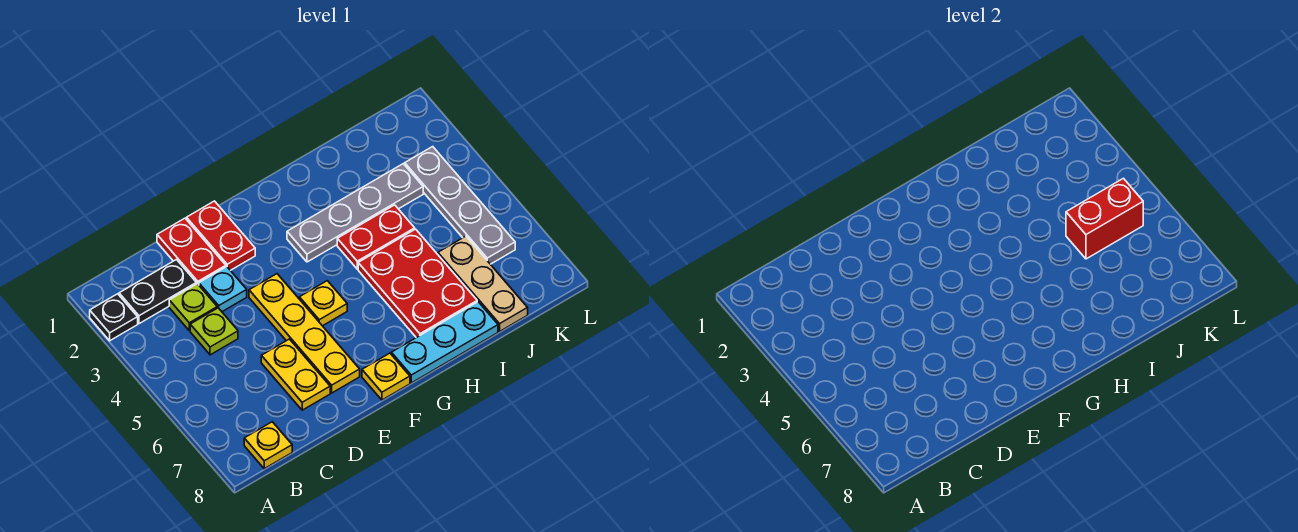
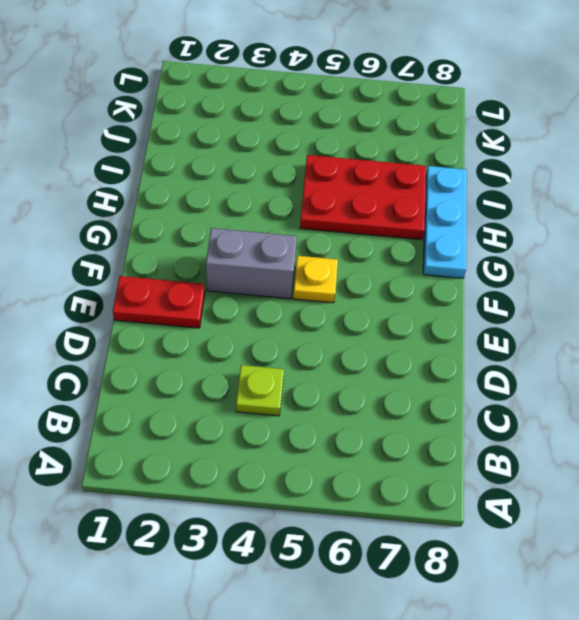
grey 1x2 brick [206,228,297,299] -> none
none -> black 1x1 plate [90,294,138,341]
none -> black 1x2 plate [119,260,196,324]
none -> yellow 1x1 plate [244,422,292,469]

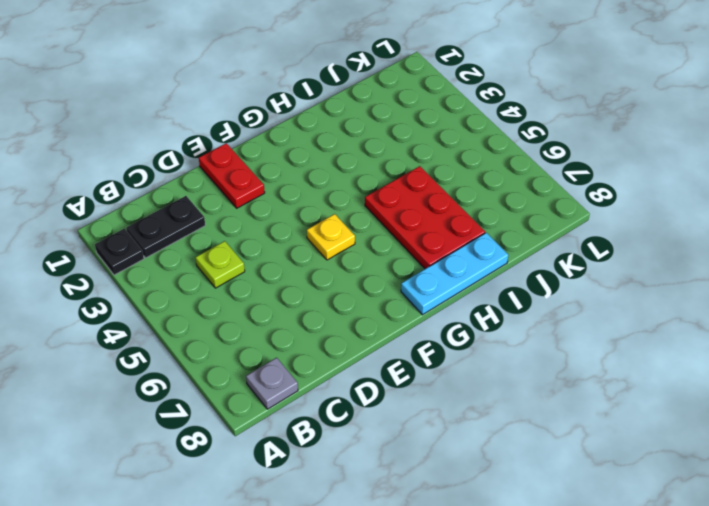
grey 1x1 plate [246,358,298,409] -> yellow 1x1 plate [244,422,292,469]
none -> lime 1x1 plate [169,284,217,331]
none -> red 1x2 plate [157,218,226,285]
none -> cyan 1x1 plate [199,267,247,312]

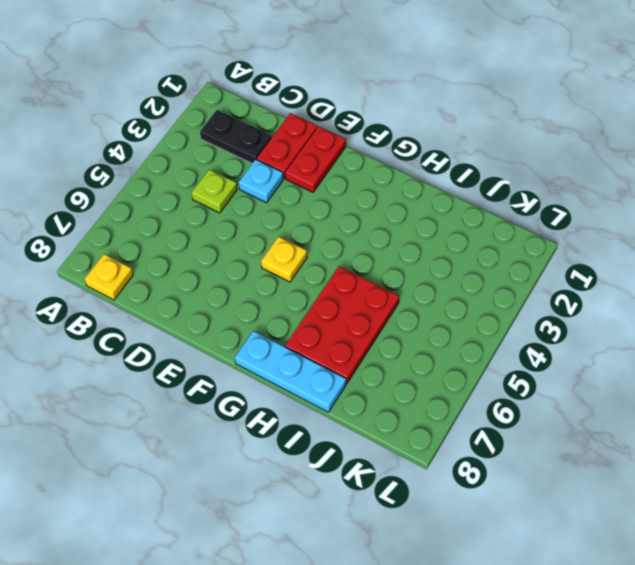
none -> black 1x1 plate [90,294,138,341]
none -> lime 1x1 plate [169,284,217,331]
none -> yellow 1x2 plate [261,339,330,410]

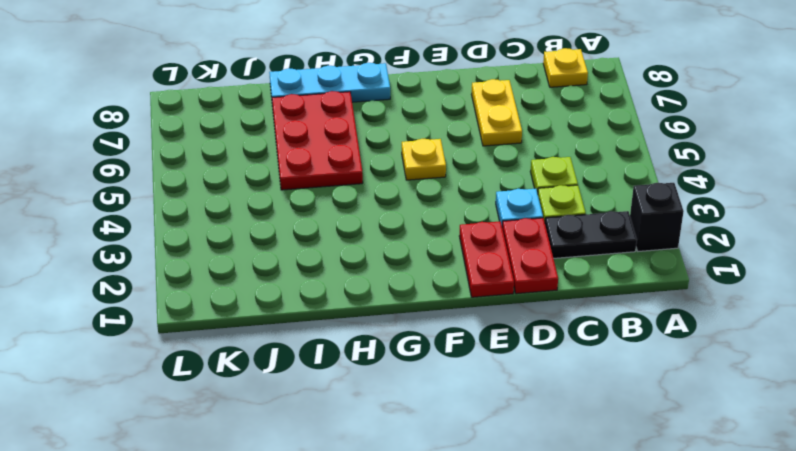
black 1x1 brick [630,183,684,251] -> black 1x1 plate [90,294,138,341]
none -> yellow 1x4 plate [249,274,360,393]
none -> yellow 1x1 plate [362,353,410,400]
none -> grey 1x4 plate [287,164,423,262]

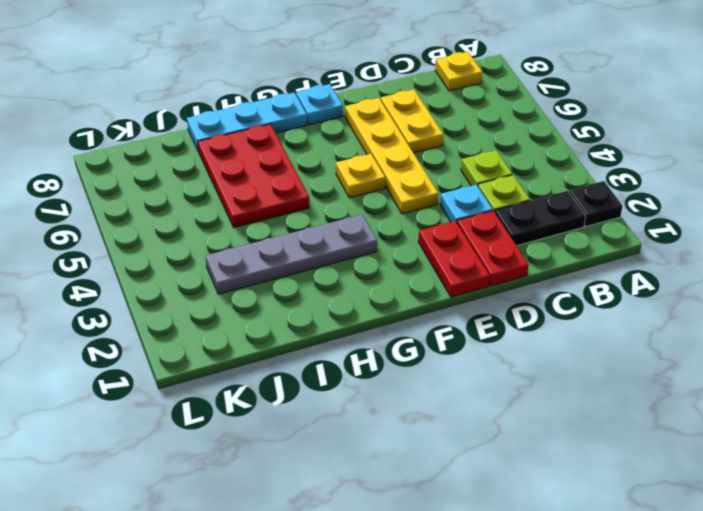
cyan 1x1 plate [296,84,343,125] -> yellow 1x1 plate [362,353,410,400]
none -> red 1x2 plate [337,205,415,269]
none -> tan 1x3 plate [438,236,528,331]
none -> grey 1x4 plate [405,147,515,264]

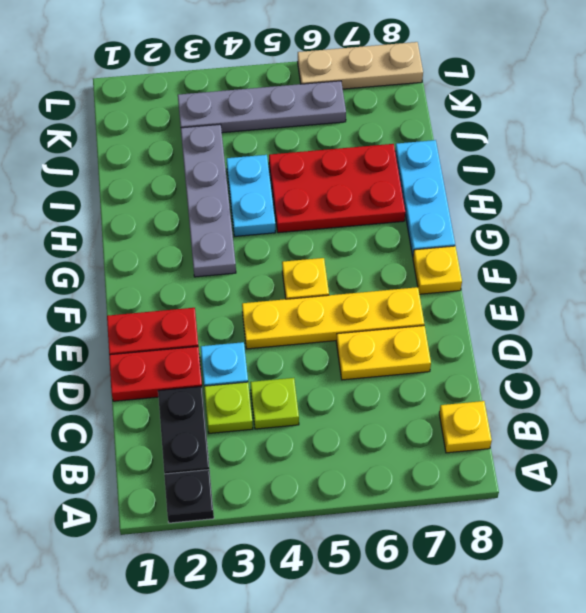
cyan 1x2 plate [227,155,275,236] -> red 1x2 plate [337,205,415,269]
tan 1x3 plate [298,42,423,89] -> tan 1x3 plate moved to [438,236,528,331]
none -> red 1x2 brick [1066,178,1143,259]

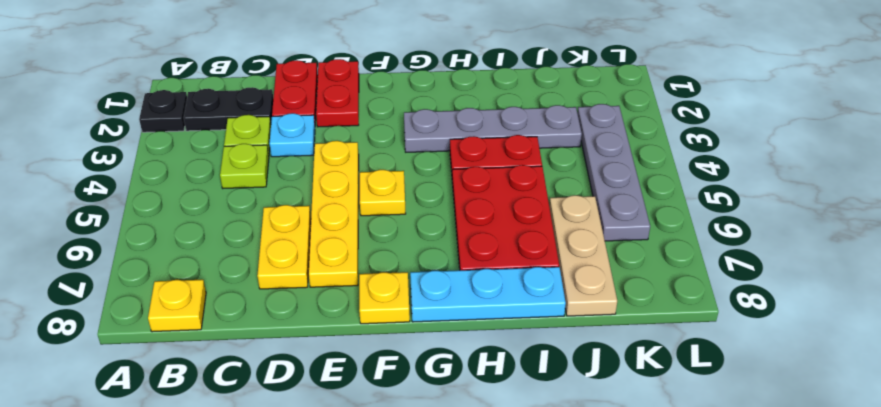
none -> red 1x2 brick [1066,178,1143,259]

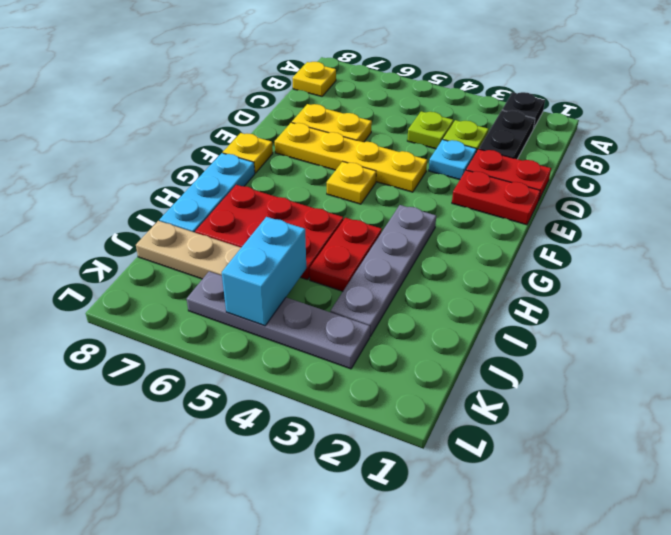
cyan 1x2 brick [222,217,306,326] -> red 1x2 brick [1066,178,1143,259]

